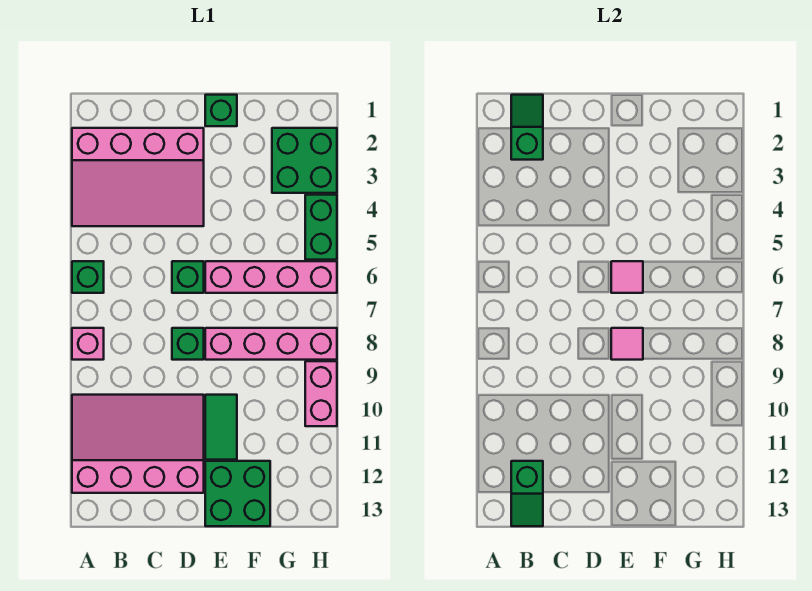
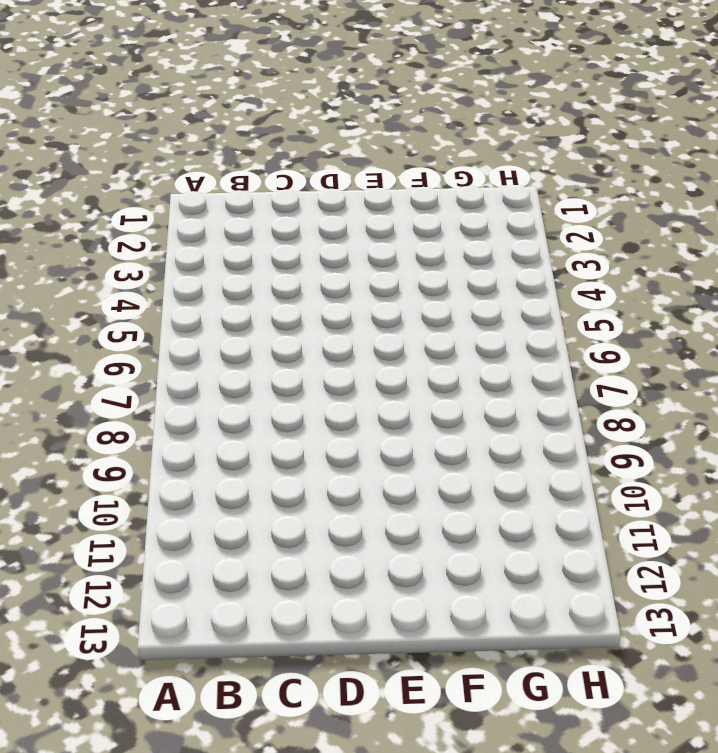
none -> pink 3x4 slope [72,128,204,226]
none -> green 1x1 brick [72,261,104,293]
none -> pink 1x1 brick [72,328,104,360]

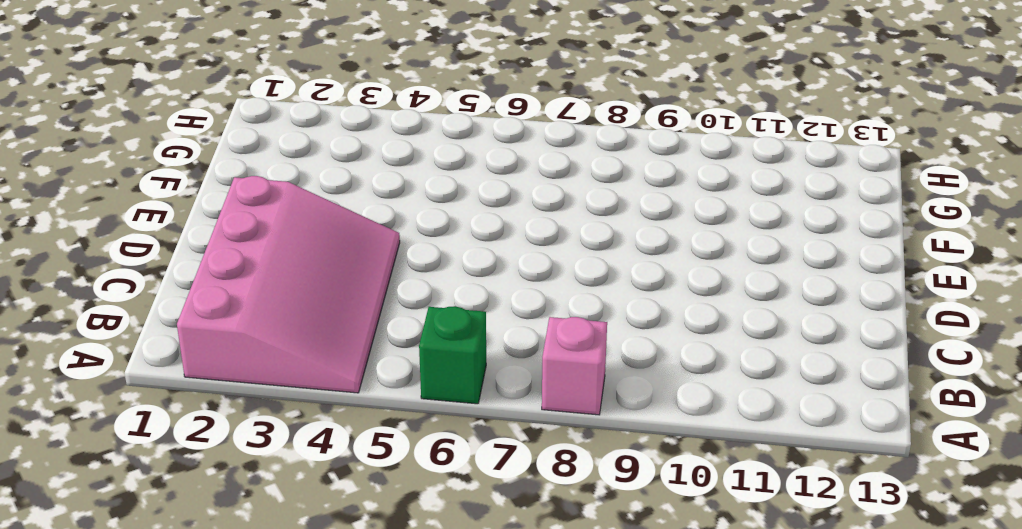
none -> pink 3x4 slope [72,395,204,493]
none -> green 1x1 brick [172,261,204,293]
none -> green 1x1 brick [172,328,204,360]

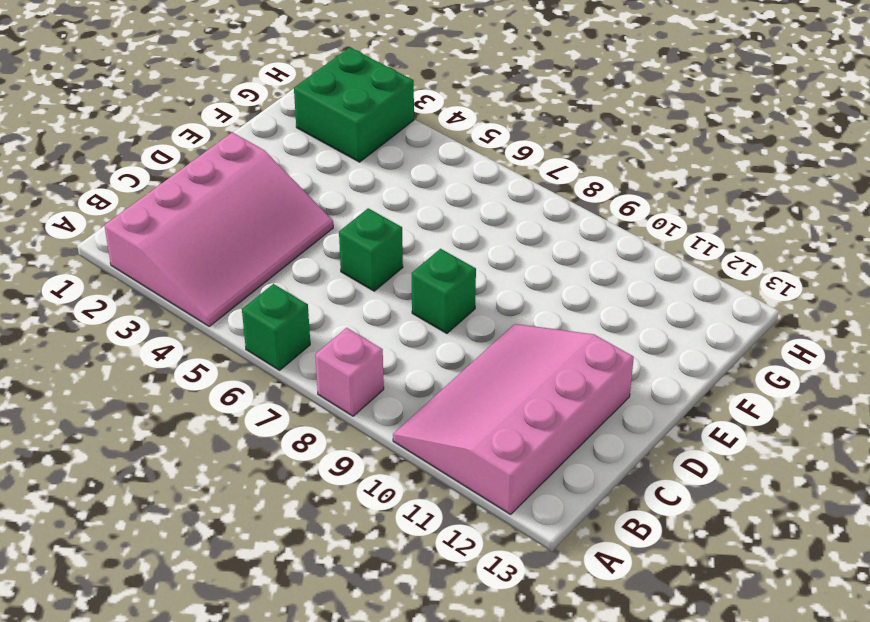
none -> green 1x1 brick [205,95,237,126]
none -> pink 1x4 brick [205,261,337,293]
none -> pink 1x4 brick [205,328,337,360]

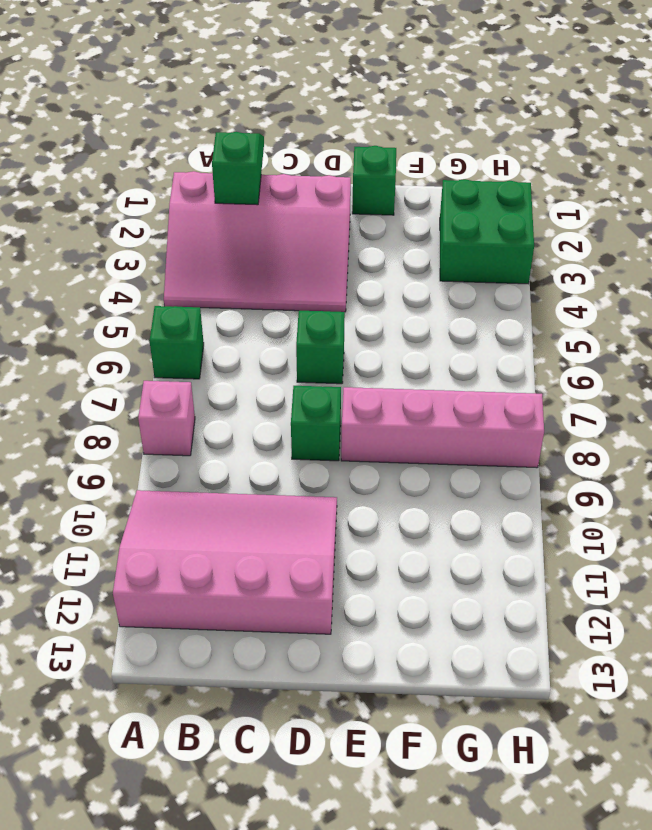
none -> pink 1x4 brick [205,261,337,293]
none -> green 1x2 tile [205,395,237,460]
none -> green 2x2 brick [205,461,270,526]

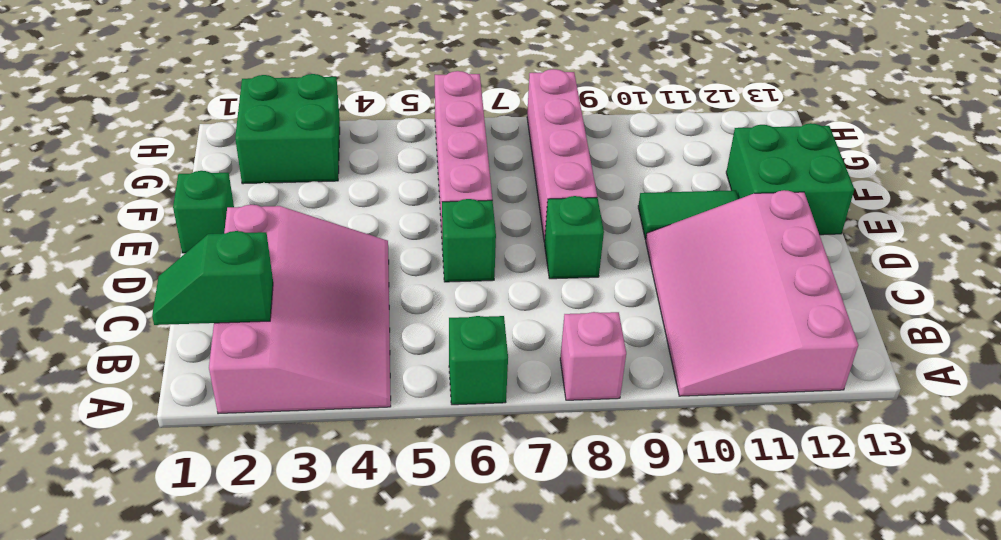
none -> green 1x2 brick [305,195,337,260]
none -> pink 1x2 brick [305,361,337,426]
none -> green 1x2 slope [511,461,543,526]

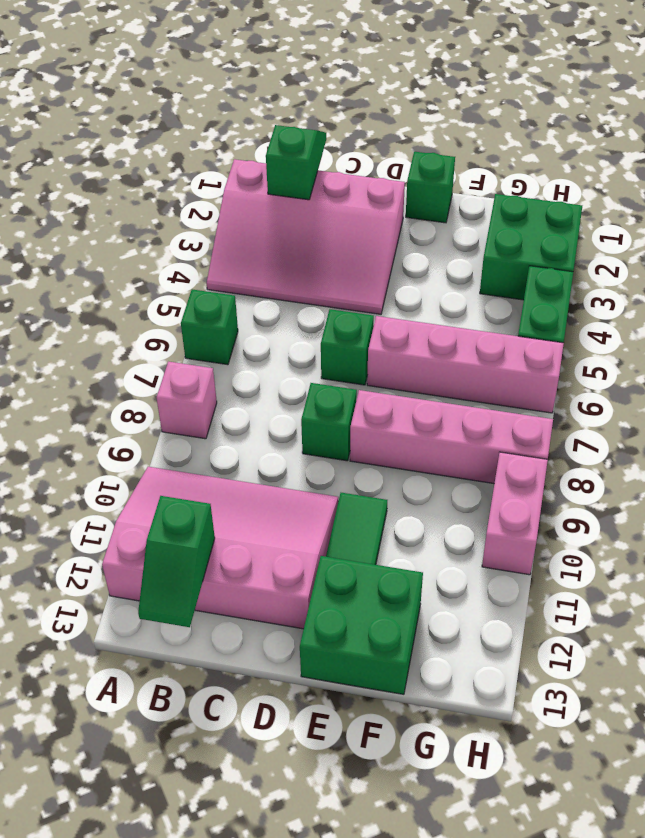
none -> pink 1x1 tile [611,261,643,293]
none -> pink 1x1 tile [611,328,643,360]

